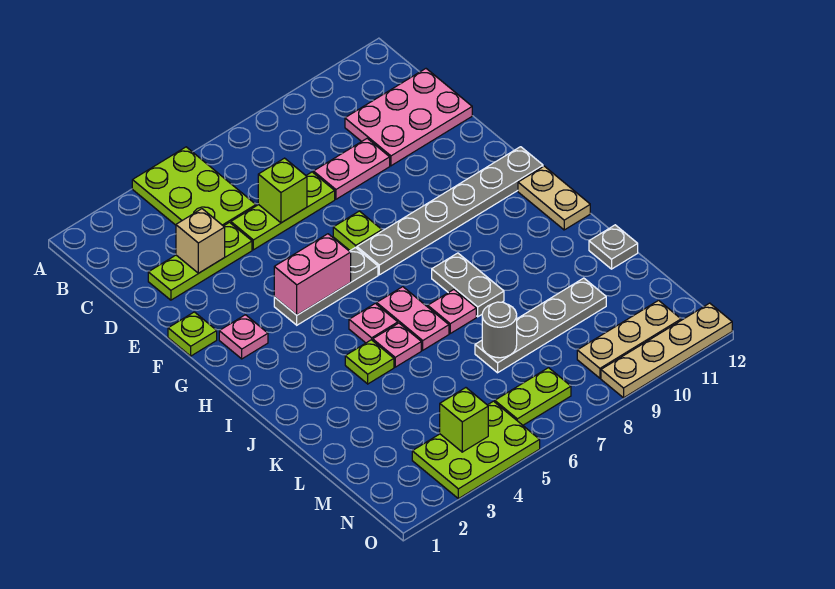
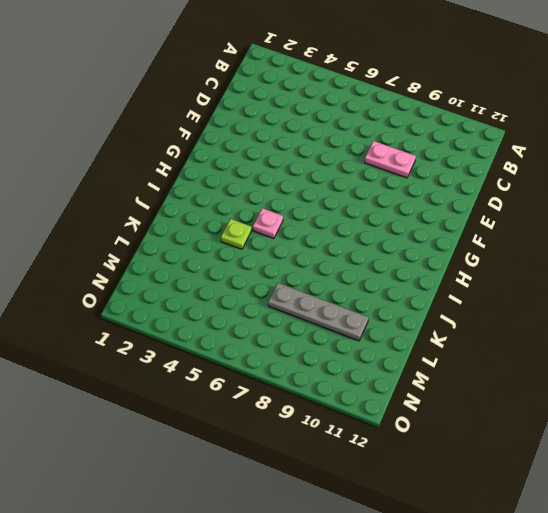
none -> lime 2x3 plate [132,147,256,226]
none -> pink 2x3 plate [345,69,472,166]
none -> lime 1x3 plate [148,222,252,300]

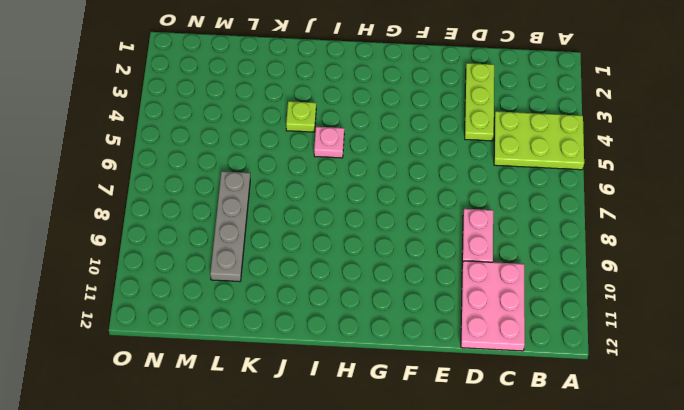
none -> lime 1x3 plate [231,172,335,250]
none -> lime 1x1 plate [168,312,217,356]
none -> lime 1x1 plate [333,211,382,250]

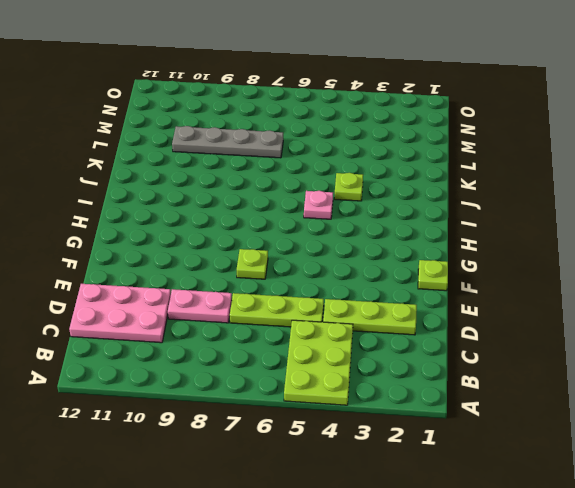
none -> pink 1x1 plate [219,315,268,359]
none -> grey 1x3 plate [274,247,378,325]
none -> grey 1x6 plate [357,147,543,275]

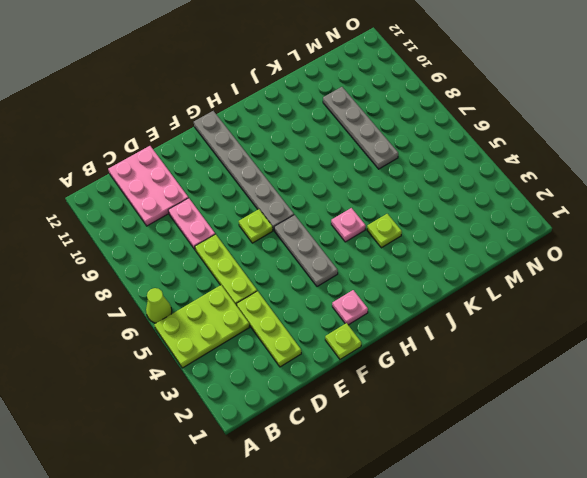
lime 1x1 cone [146,288,172,323] -> none
none -> tan 1x2 plate [518,166,590,230]
none -> pink 1x2 plate [377,287,449,350]
none -> grey 1x2 plate [432,253,504,317]

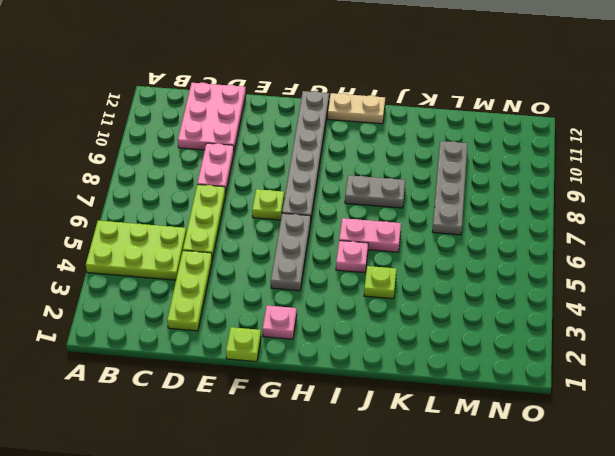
none -> pink 1x1 plate [373,323,421,367]
none -> pink 1x1 plate [428,290,476,333]
none -> grey 1x1 plate [589,225,638,269]

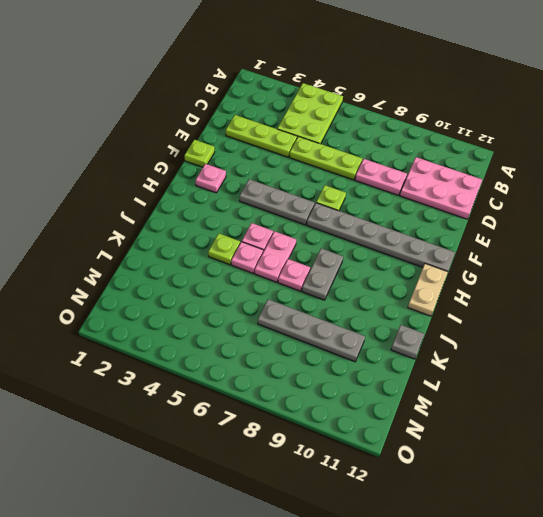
none -> lime 2x3 plate [412,401,540,499]
none -> lime 1x2 plate [495,368,571,425]
none -> tan 1x3 plate [577,300,681,378]

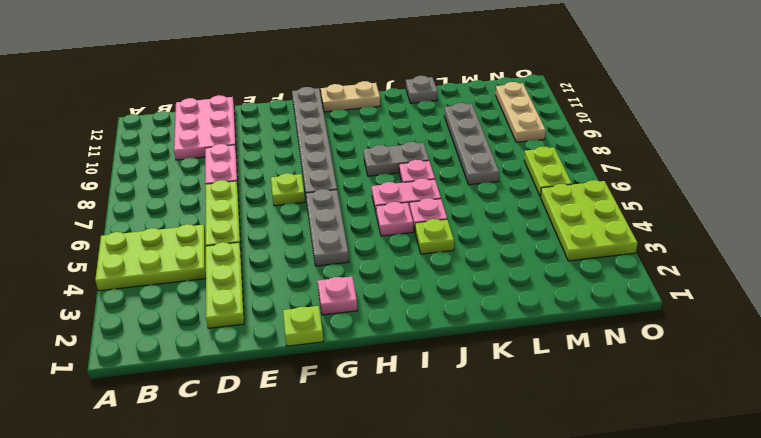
none -> tan 1x4 plate [601,303,732,398]
none -> tan 1x1 brick [176,209,225,273]
none -> lime 1x1 brick [258,158,307,223]

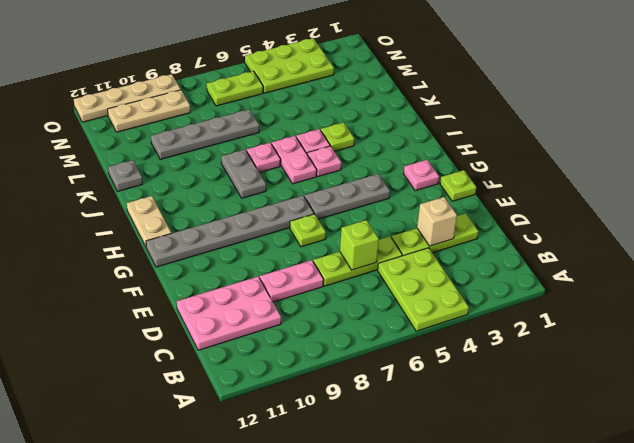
none -> pink 1x2 brick [274,234,351,315]
none -> grey 1x1 round brick [482,302,517,358]
none -> lime 1x1 brick [440,388,488,452]

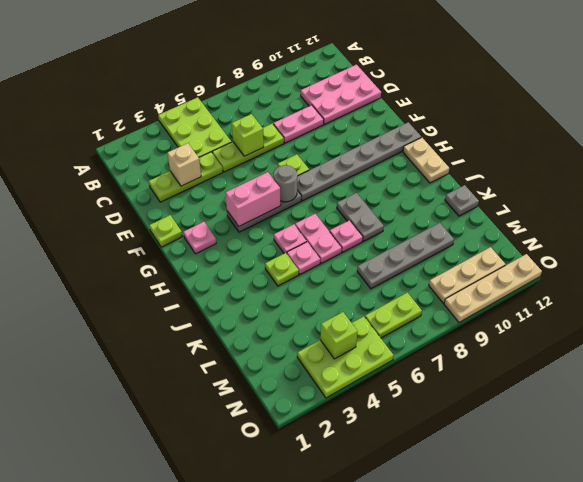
grey 1x1 round brick [273,165,297,202] -> grey 1x1 round brick moved to [482,302,517,358]

